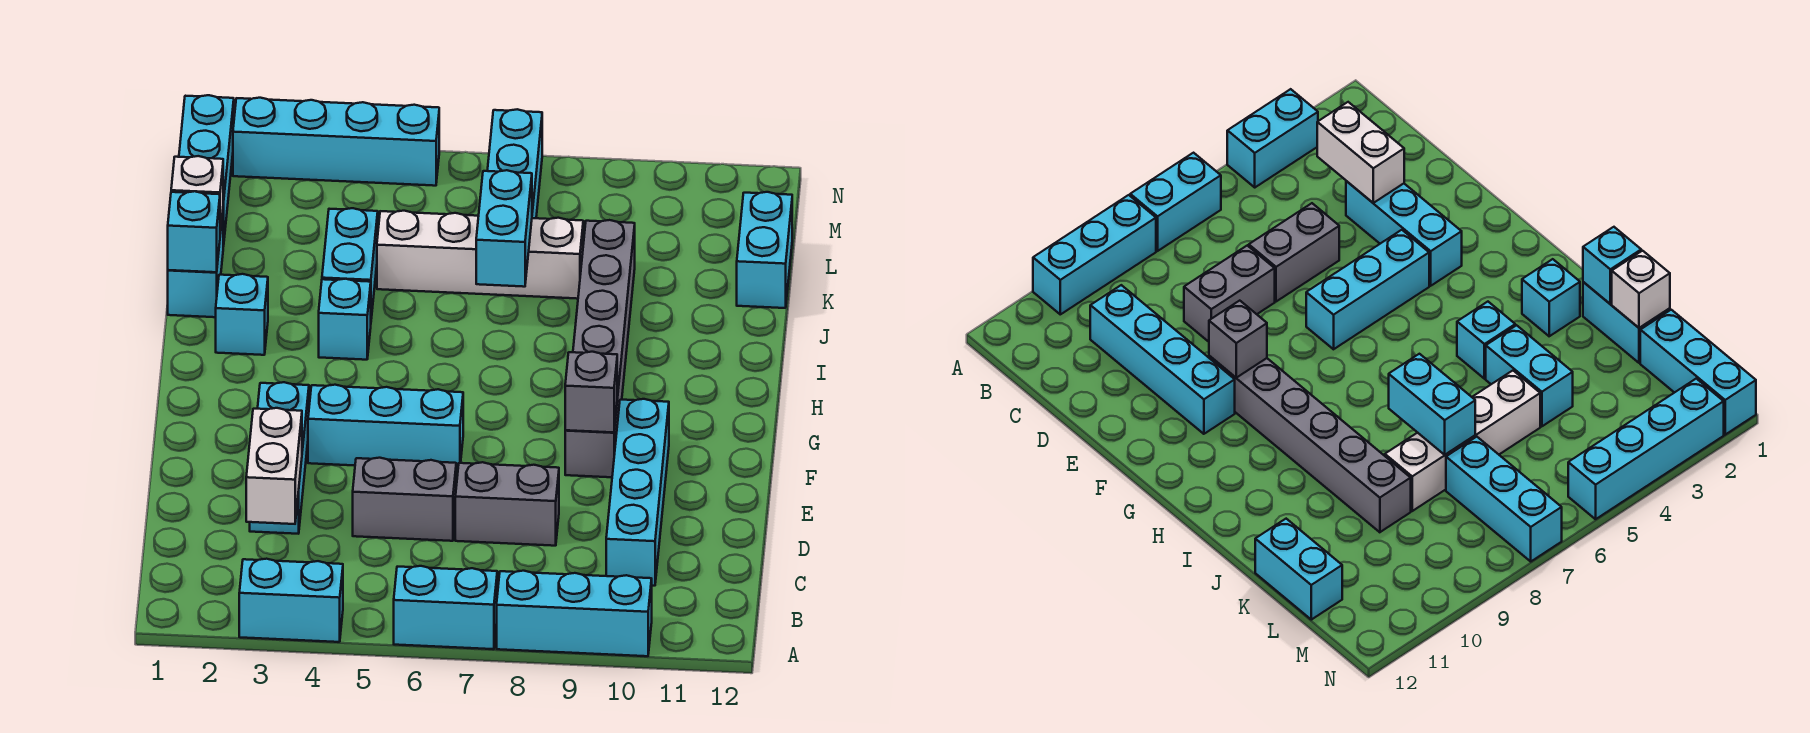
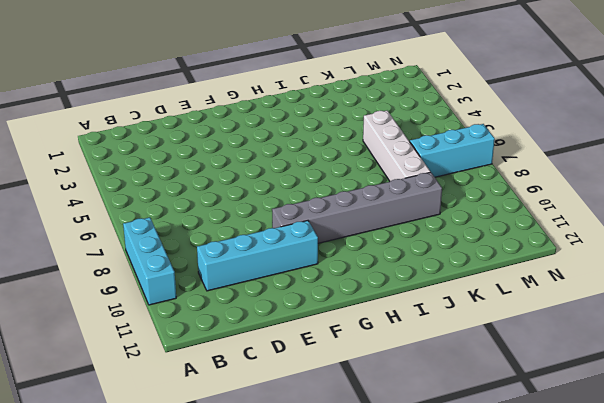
none -> cyan 1x2 brick [239,559,343,642]
none -> cyan 1x2 brick [394,566,497,649]
none -> cyan 1x3 brick [250,382,309,534]

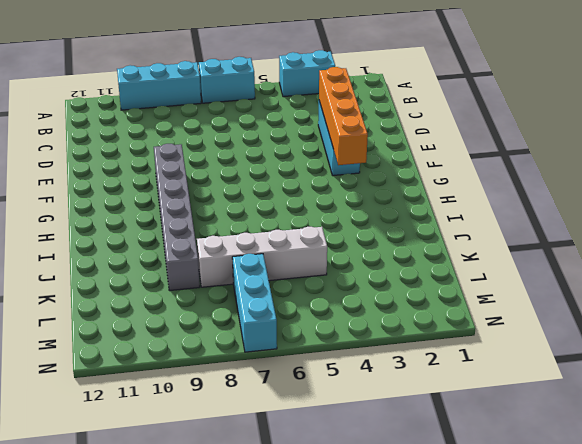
orange 1x4 brick [319,67,368,165] -> white 1x2 brick [246,408,302,524]
none -> cyan 1x4 brick [606,399,669,586]
none -> grey 1x2 brick [353,458,456,541]
none -> grey 1x2 brick [455,462,559,546]

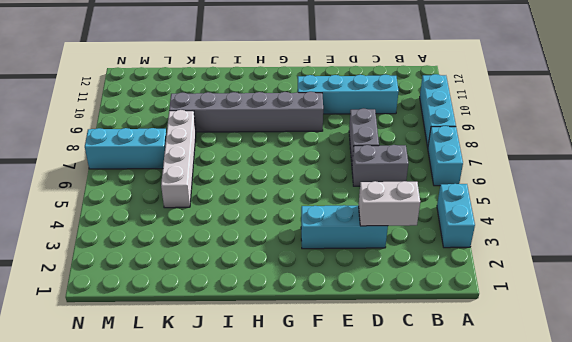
grey 1x2 brick [352,145,408,186] -> grey 1x2 brick turned to [353,458,456,541]
none -> cyan 1x3 brick [308,385,463,470]
none -> cyan 1x1 brick [216,274,268,355]
none -> cyan 1x1 brick [319,279,371,360]

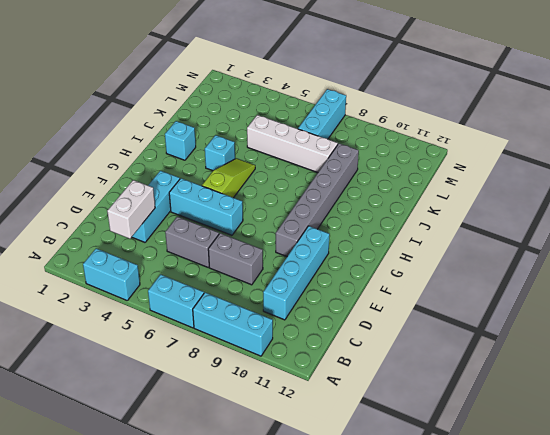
lime 1x3 slope [202,159,255,198] -> none
none -> cyan 1x2 brick [168,213,223,317]
none -> cyan 1x2 brick [322,208,378,319]
none -> cyan 1x2 brick [737,192,792,308]

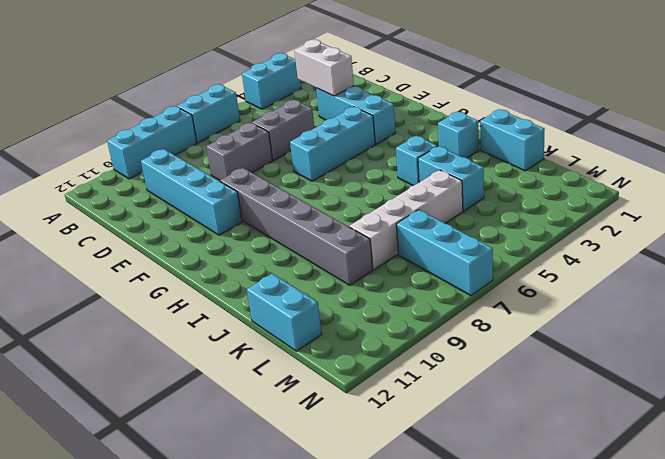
none -> cyan 1x3 brick [179,95,234,246]
none -> cyan 1x4 brick [233,98,439,186]
none -> grey 1x1 brick [565,352,617,433]

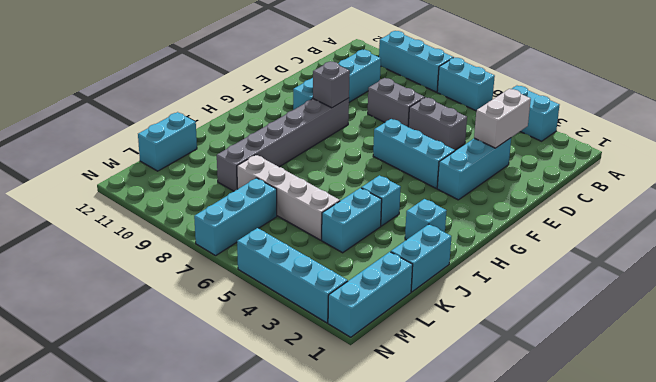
none -> cyan 1x1 brick [168,191,220,272]
none -> cyan 1x2 brick [476,170,532,287]
none -> white 1x1 brick [171,156,223,234]

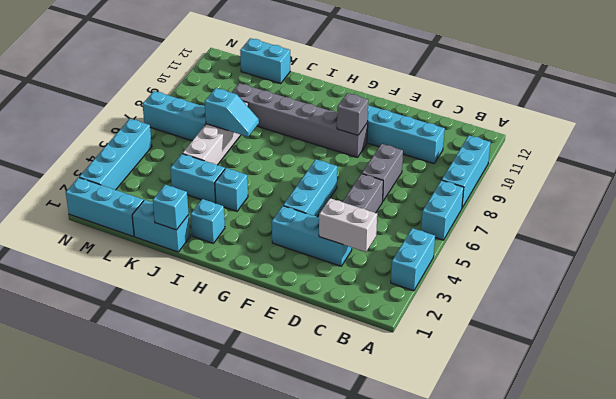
cyan 1x2 slope [205,88,259,137] -> cyan 1x2 brick [476,170,532,287]
none -> white 1x1 brick [171,156,223,234]

